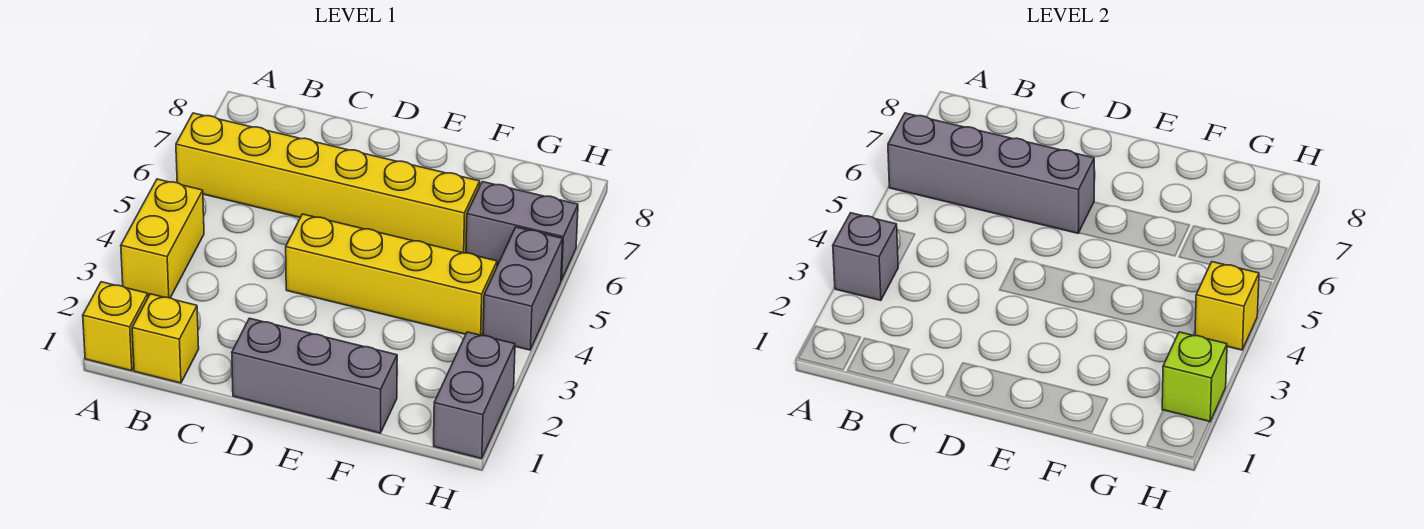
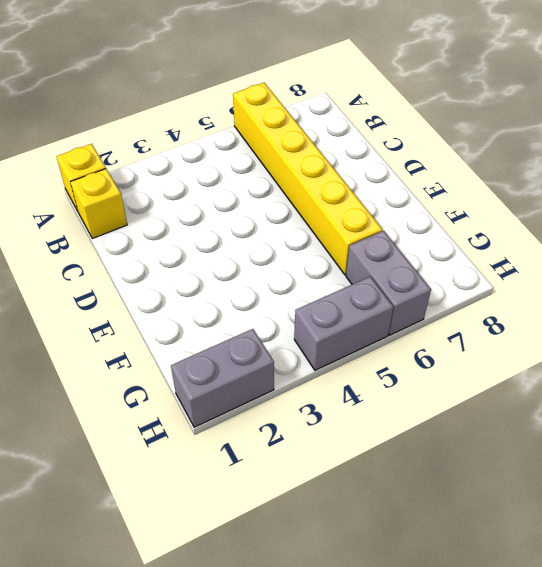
none -> yellow 1x2 brick [121,179,204,298]
none -> grey 1x3 brick [232,318,397,433]
none -> yellow 1x4 brick [286,214,497,335]

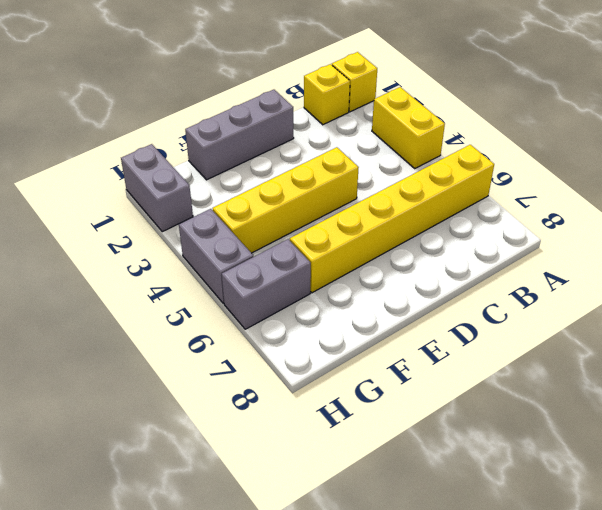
none -> grey 1x1 brick [833,213,898,300]
none -> grey 1x4 brick [888,113,1094,233]
none -> lime 1x1 brick [1162,332,1227,422]

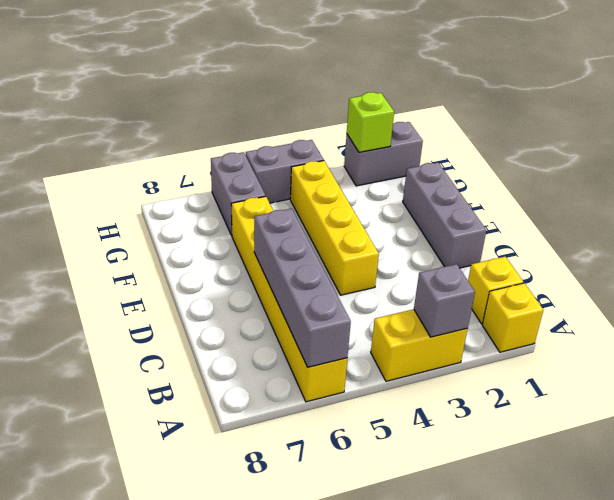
none -> yellow 1x1 brick [1195,262,1259,350]

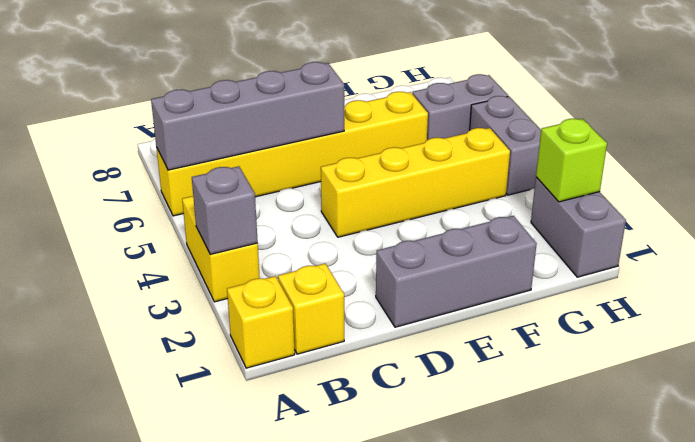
none -> yellow 1x1 brick [1195,262,1259,350]

